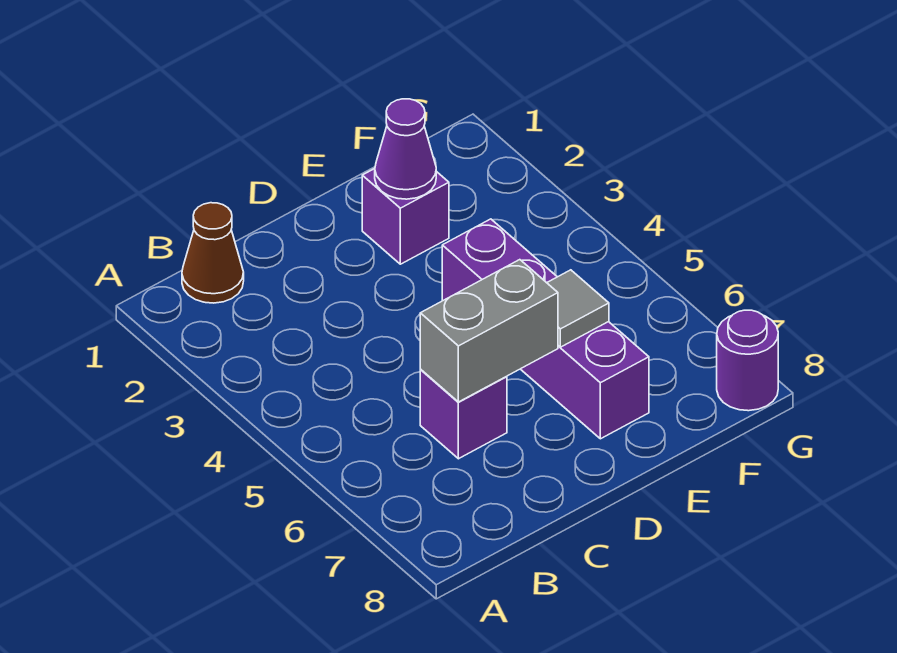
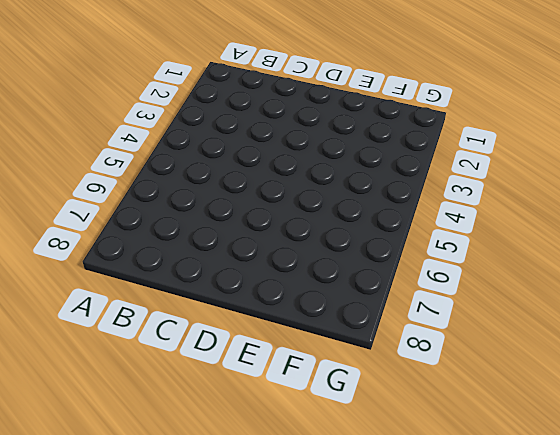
none -> brown 1x1 cone [182,203,244,303]
none -> purple 1x1 brick [420,370,507,459]

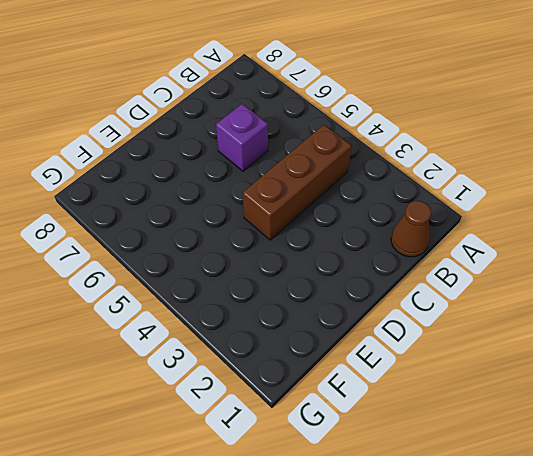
brown 1x3 brick [243,125,352,240] -> none
none -> purple 1x1 brick [362,169,449,264]
none -> purple 1x4 brick [442,219,649,439]

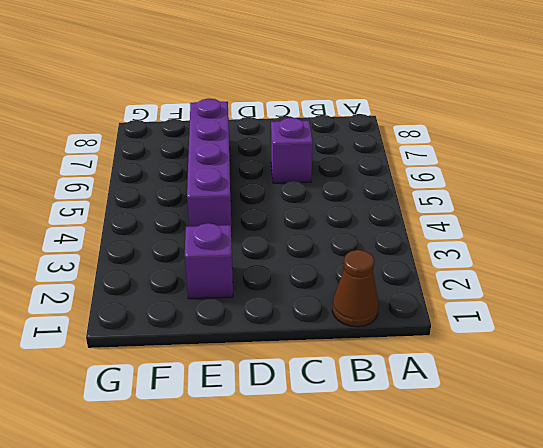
none -> purple 1x1 round brick [717,310,778,411]
none -> grey 1x2 brick [420,260,558,402]

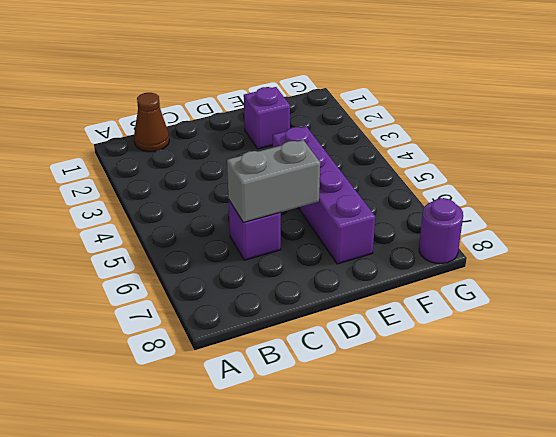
none -> purple 1x1 cone [375,99,436,199]
none -> grey 1x1 tile [547,270,609,347]

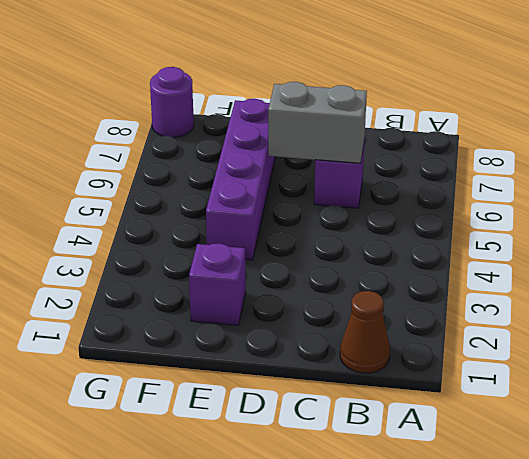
none -> purple 1x1 cone [375,99,436,199]
none -> grey 1x1 tile [547,270,609,347]

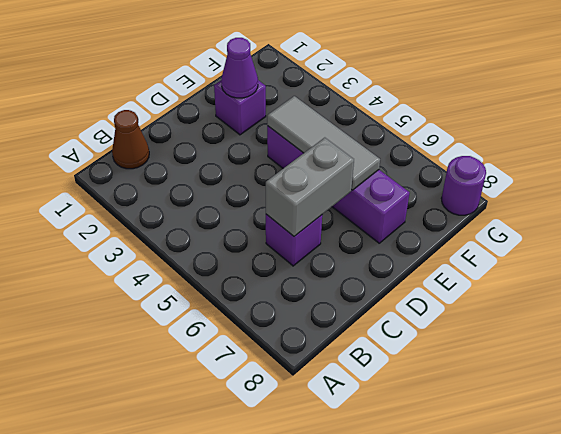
grey 1x3 tile [267,96,380,190] -> grey 1x1 tile [547,270,609,347]

